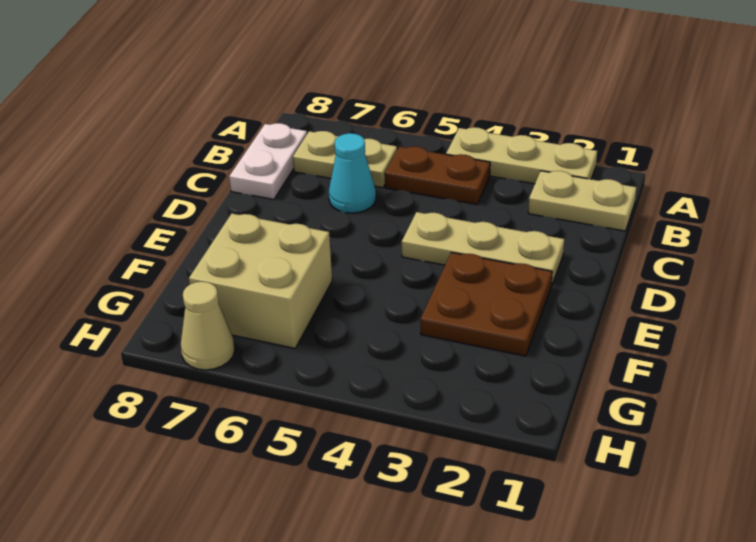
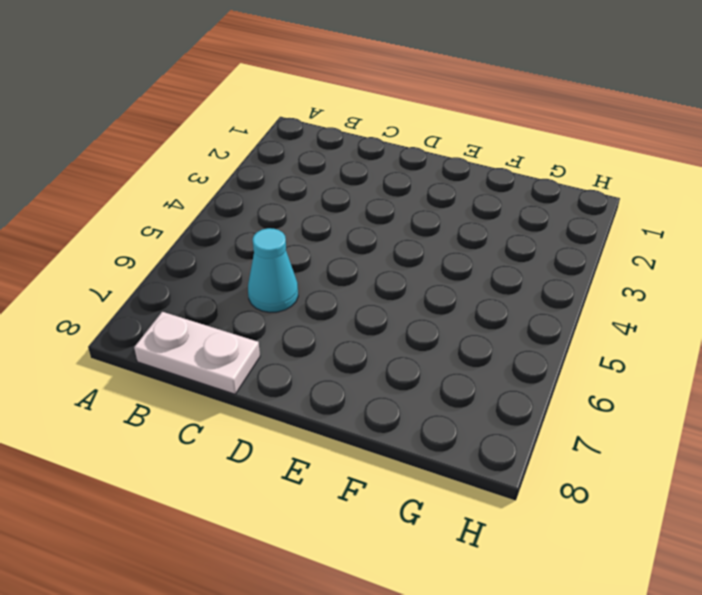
none -> tan 1x3 plate [446,127,597,184]
none -> tan 1x2 plate [528,171,636,231]

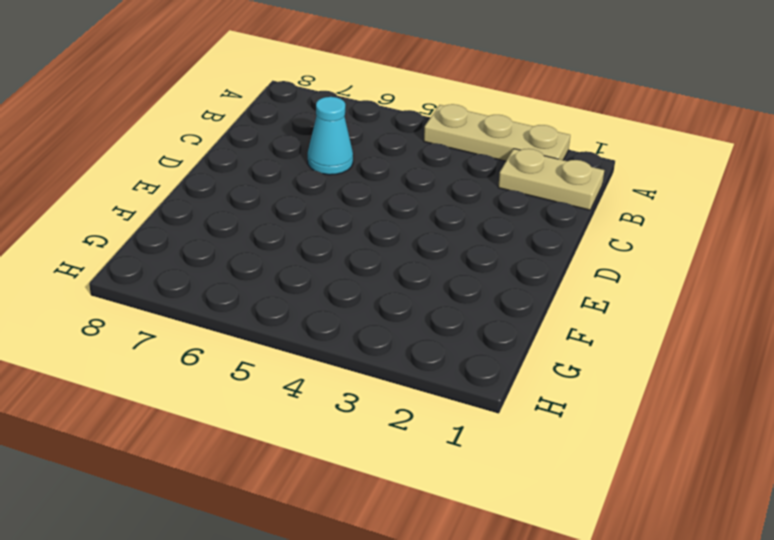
none -> brown 1x2 plate [385,146,490,204]
none -> tan 1x2 plate [293,131,397,188]

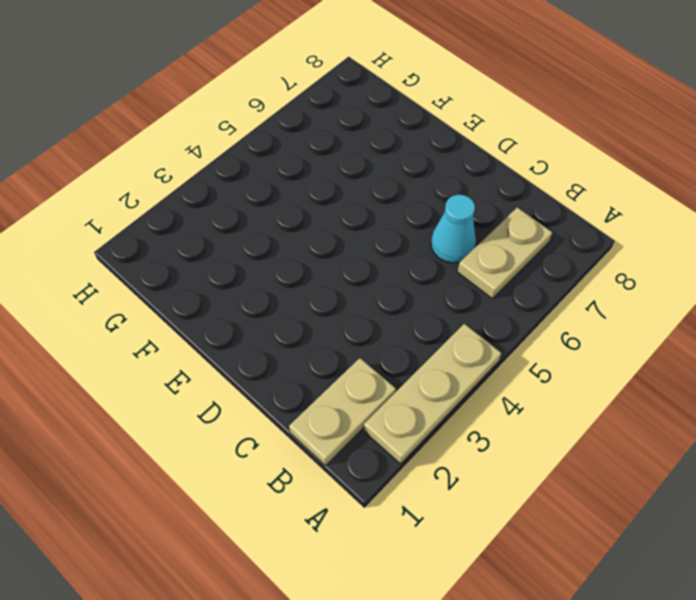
none -> brown 1x2 plate [385,146,490,204]
none -> white 1x2 plate [229,123,307,199]

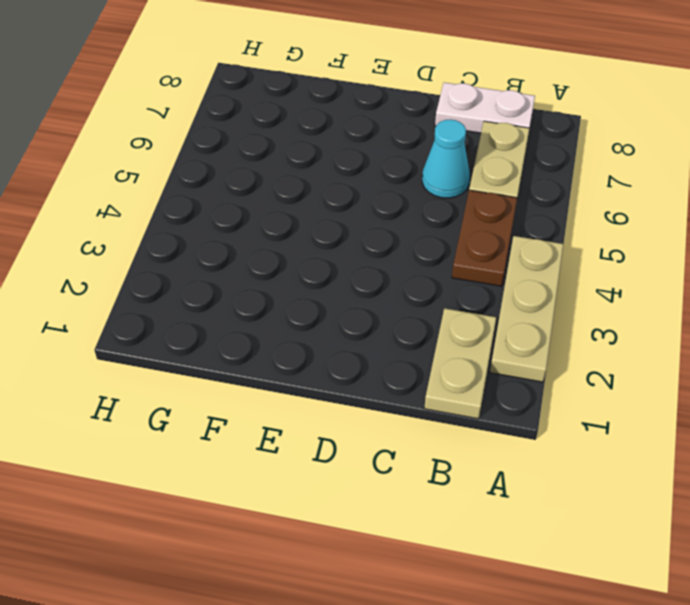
none -> tan 1x3 plate [402,212,564,286]
none -> brown 2x2 plate [421,252,552,356]

